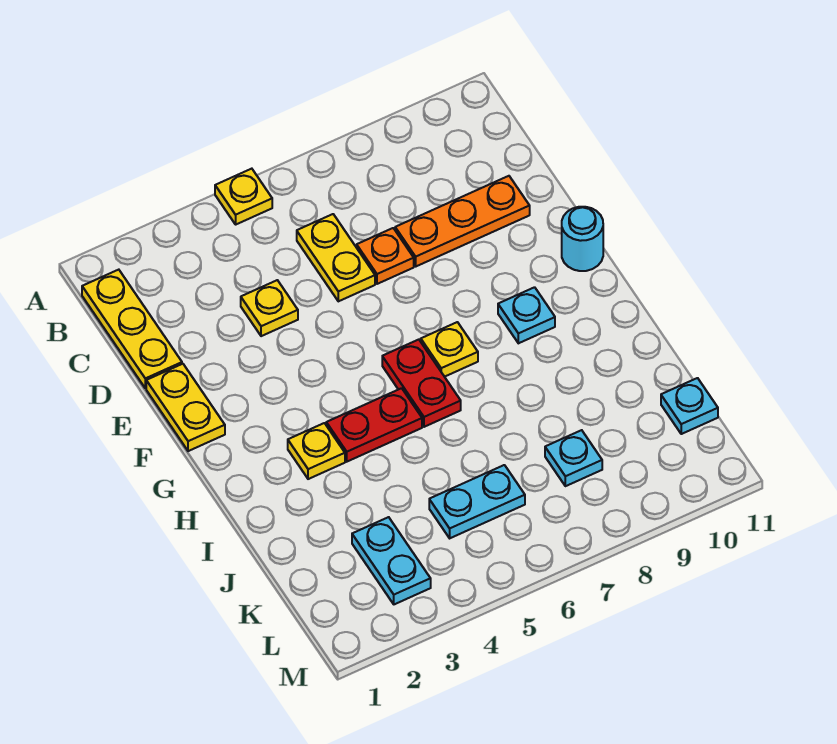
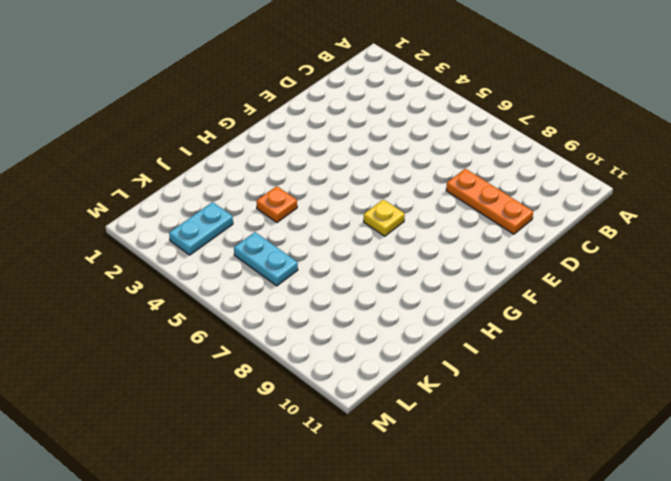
orange 1x1 plate [256,186,297,222] -> orange 1x1 plate moved to [357,228,414,284]
none -> yellow 1x1 plate [215,169,272,224]
none -> yellow 1x3 plate [82,270,182,388]
none -> yellow 1x2 plate [297,214,375,301]

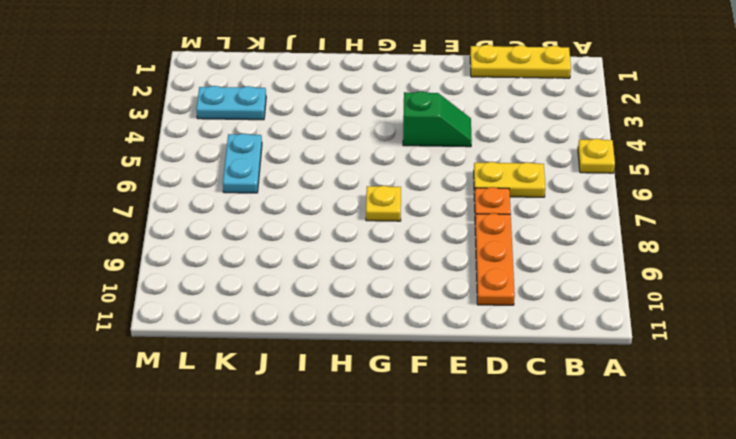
green 1x2 slope [403,91,472,147] -> none
none -> yellow 1x1 plate [241,280,298,336]
none -> yellow 1x2 plate [146,364,225,451]
none -> cyan 1x1 round brick [562,207,603,271]

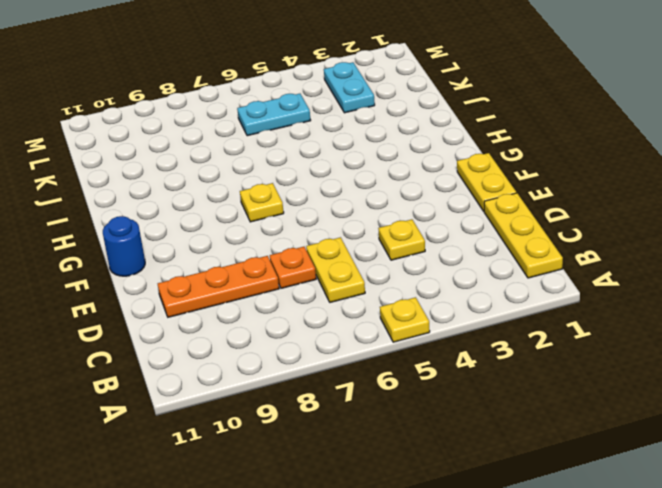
blue 1x1 round brick [103,216,145,276] -> cyan 1x1 round brick [562,207,603,271]
none -> red 1x2 plate [382,340,461,427]
none -> cyan 1x1 plate [498,287,555,343]
none -> yellow 1x1 plate [288,423,345,479]

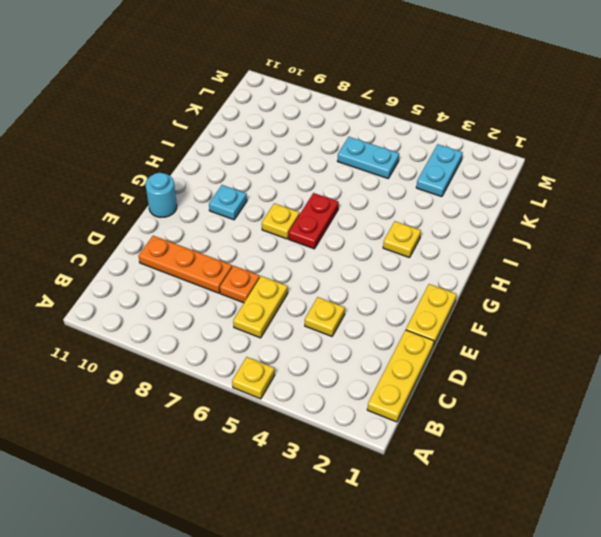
none -> red 1x2 plate [326,388,422,462]
none -> cyan 1x1 plate [545,430,602,486]
none -> cyan 1x1 plate [661,378,718,434]

